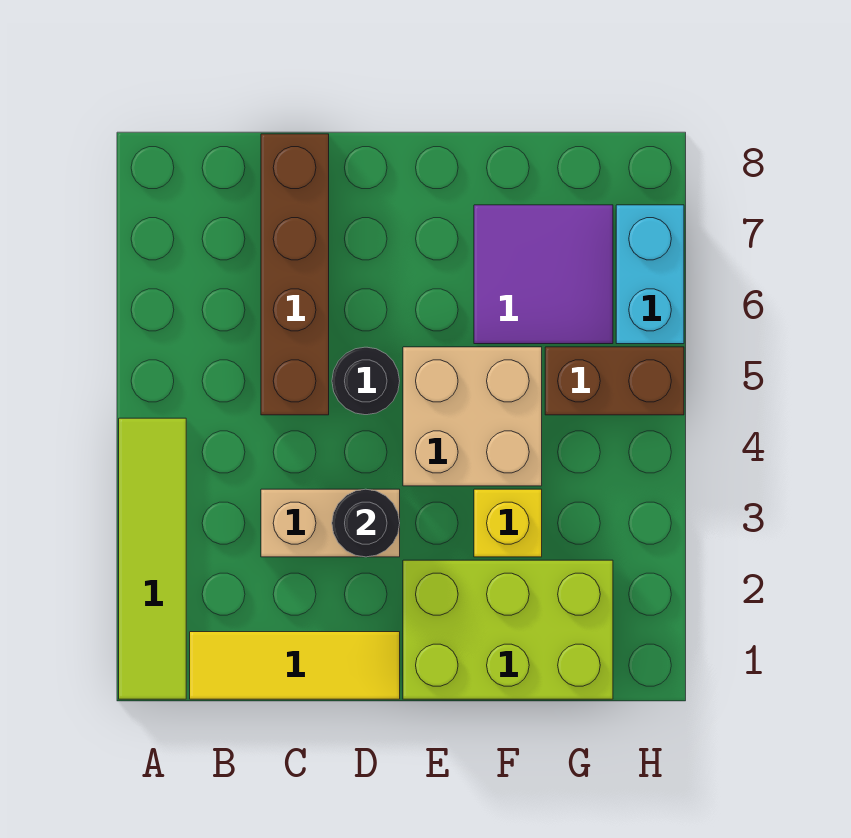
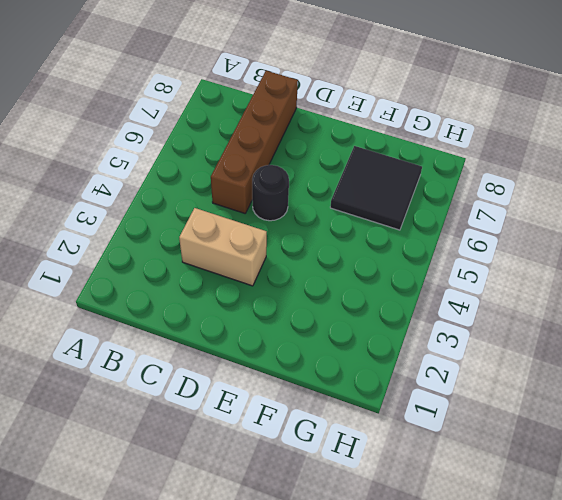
black 2x2 tile [330,146,422,230] -> purple 2x2 tile [474,205,613,344]
none -> lime 1x4 tile [119,418,186,699]
none -> yellow 1x3 tile [190,632,400,699]
none -> lime 2x3 brick [403,560,613,699]

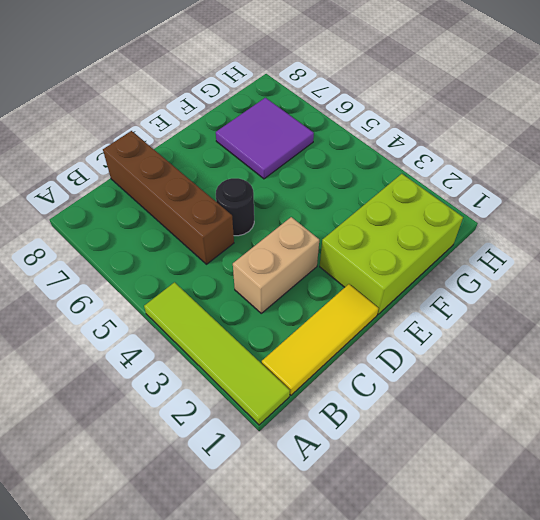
none -> tan 2x2 brick [403,347,542,486]
none -> yellow 1x1 brick [474,489,542,557]
none -> brown 1x2 brick [545,347,684,415]

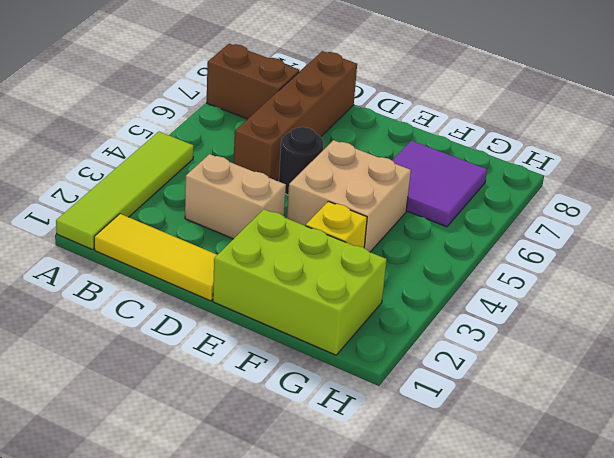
brown 1x2 brick [207,44,299,119] -> brown 1x2 brick moved to [545,347,684,415]
none -> cyan 1x2 brick [616,205,684,344]
none -> black 1x1 round brick [332,489,400,557]

